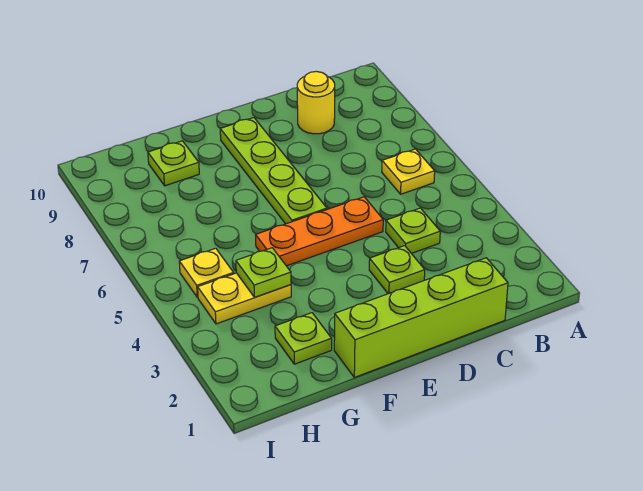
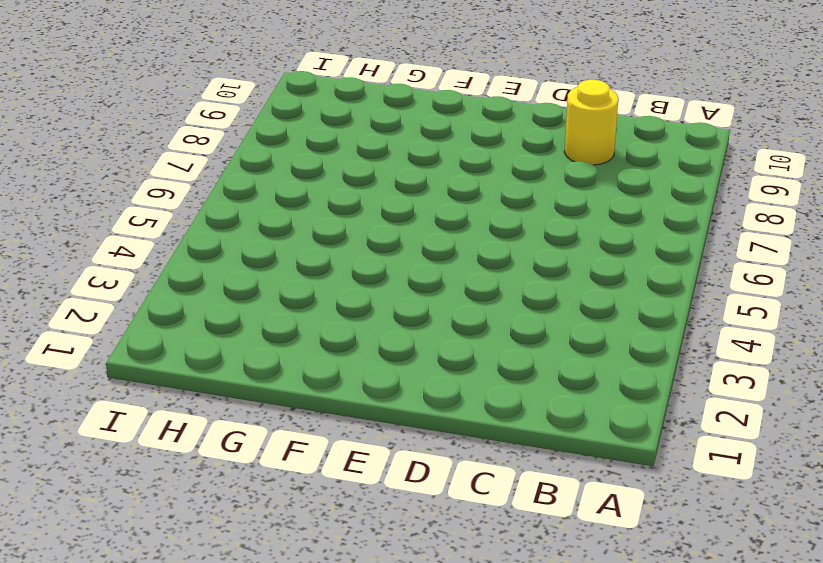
none -> yellow 1x1 plate [382,149,435,194]
none -> lime 1x4 brick [334,258,508,377]
none -> lime 1x1 plate [386,208,440,253]

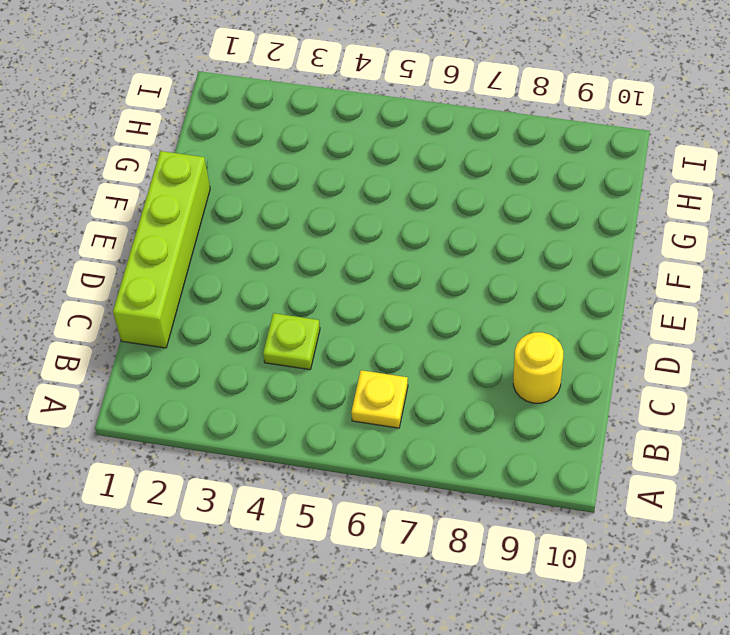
none -> lime 1x1 plate [369,246,425,294]
none -> orange 1x3 plate [256,197,383,266]
none -> lime 1x4 plate [220,118,327,224]

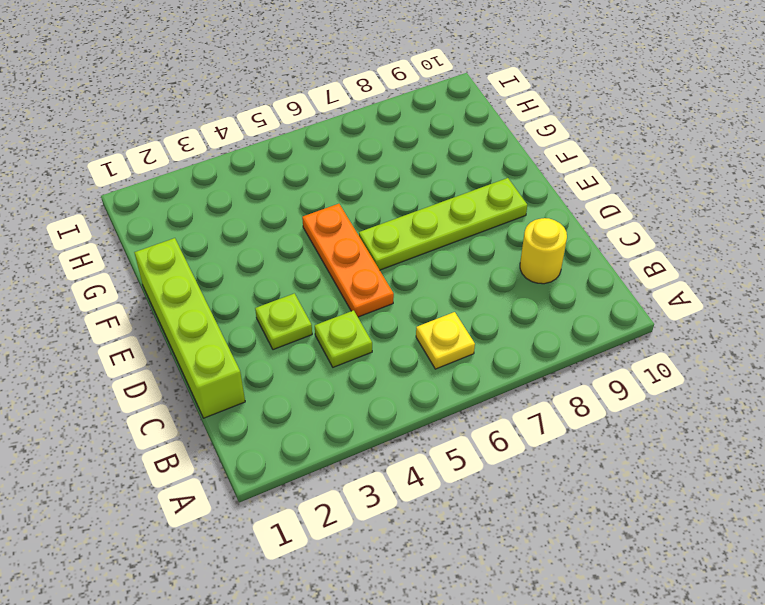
none -> lime 1x1 plate [275,313,332,364]
none -> yellow 1x2 plate [198,273,291,324]
none -> lime 1x1 plate [148,141,199,186]

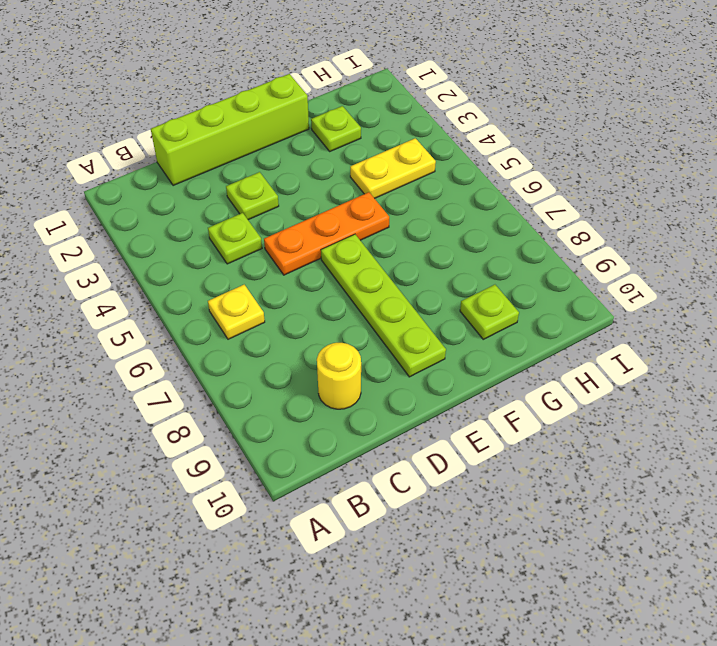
none -> yellow 1x1 plate [179,248,234,297]
none -> lime 1x1 plate [236,248,291,297]

